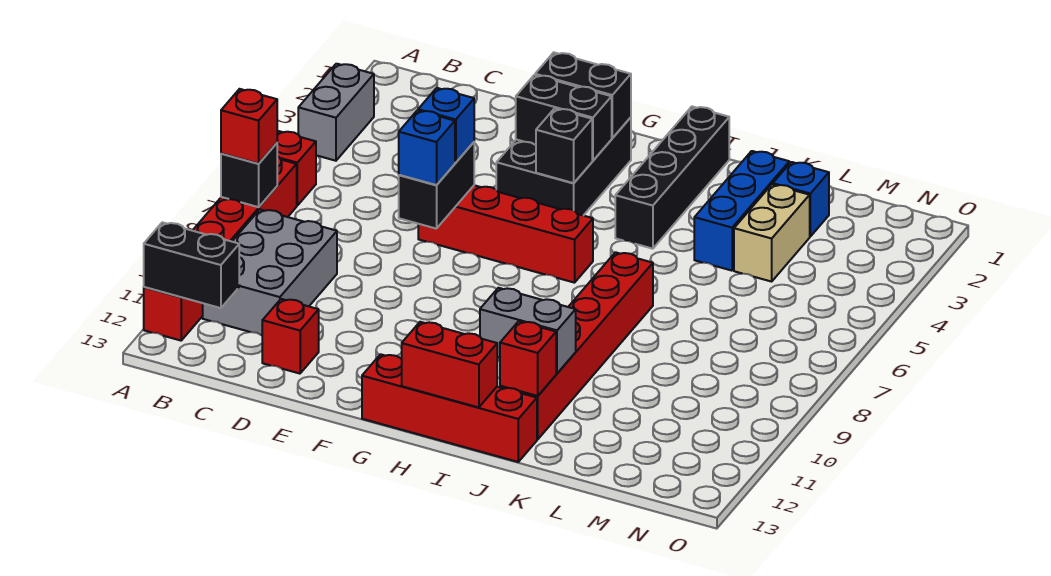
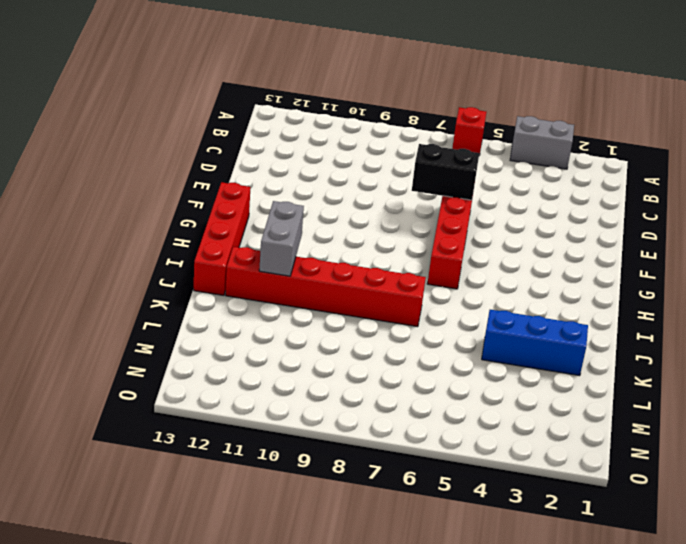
none -> red 1x6 brick [144,156,297,341]
none -> grey 2x3 brick [203,210,337,335]
none -> red 1x1 brick [262,299,319,374]

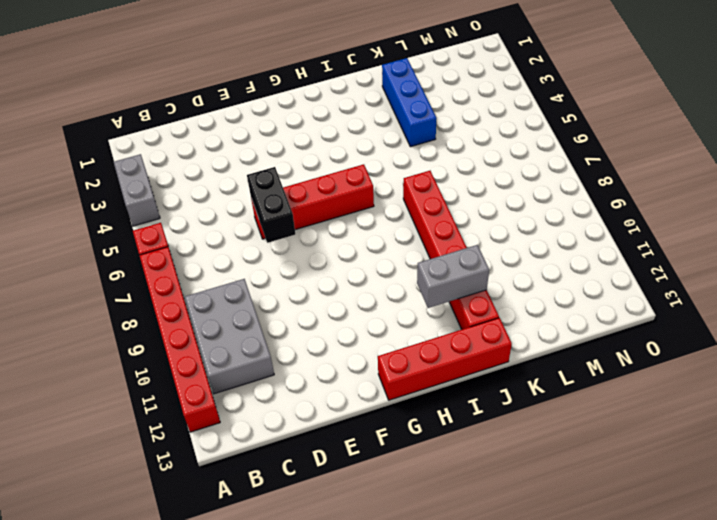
none -> red 1x1 brick [262,299,319,374]
none -> black 2x3 brick [496,117,631,215]
none -> black 1x4 brick [615,107,729,249]

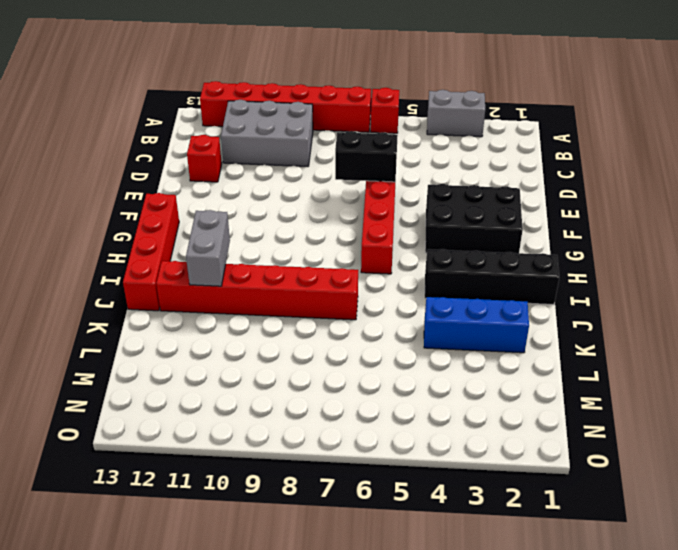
none -> blue 1x1 brick [773,162,829,236]
none -> tan 1x2 brick [734,184,810,282]
none -> black 1x1 brick [221,143,277,207]

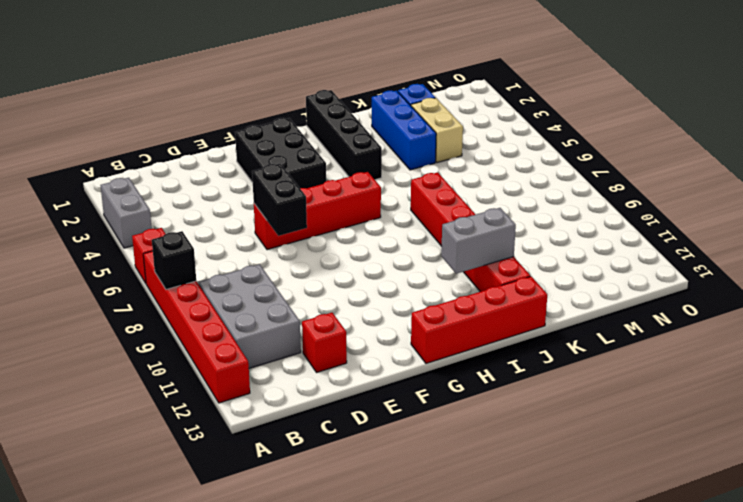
none -> black 1x2 brick [144,222,239,308]
none -> black 1x2 brick [535,52,631,138]
none -> black 1x2 brick [516,75,612,161]

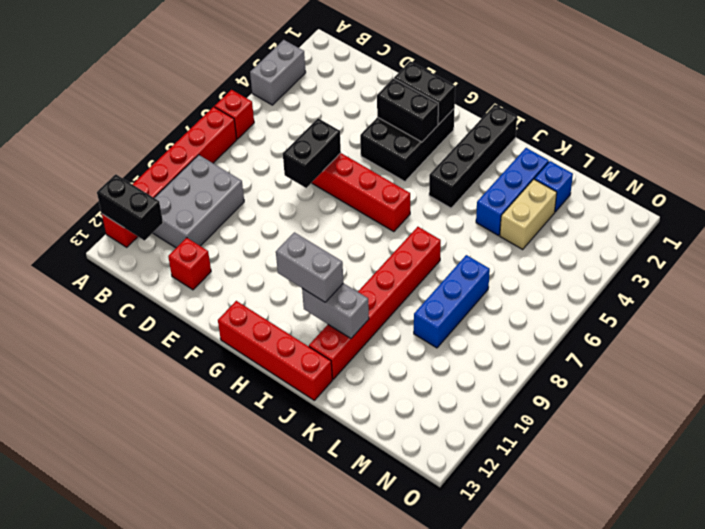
grey 1x2 brick [276,232,343,302] -> none
blue 1x3 brick [414,255,490,348] -> none
none -> black 1x1 brick [221,143,277,207]
none -> black 1x1 brick [536,108,592,183]
none -> red 1x2 brick [402,322,497,408]

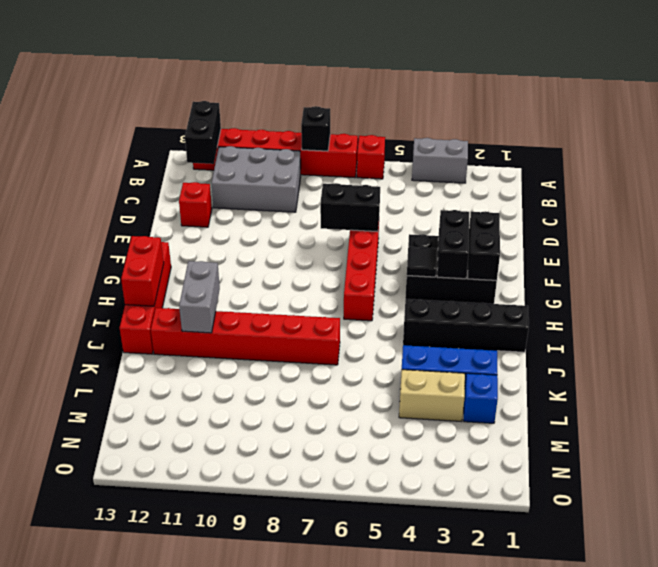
black 1x1 tile [407,247,437,277] -> black 1x1 brick [536,108,592,183]
none -> red 1x1 brick [500,321,556,396]
none -> red 1x1 brick [221,89,277,164]
none -> blue 1x1 brick [418,88,474,163]

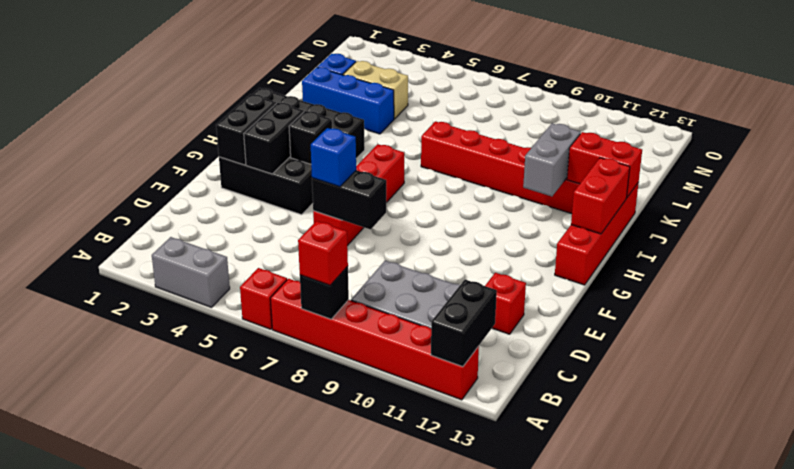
red 1x2 brick [567,132,642,198] -> red 1x1 brick [500,321,556,396]
none -> blue 1x1 brick [399,110,455,185]

